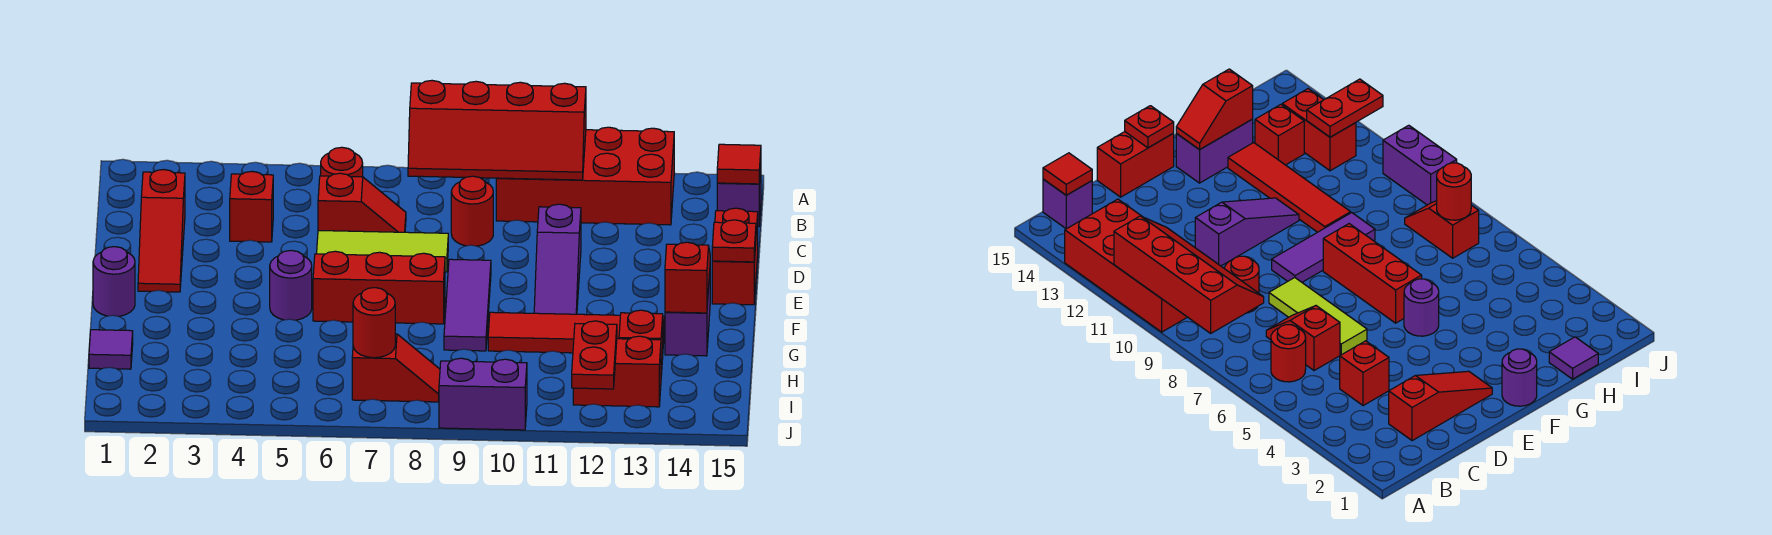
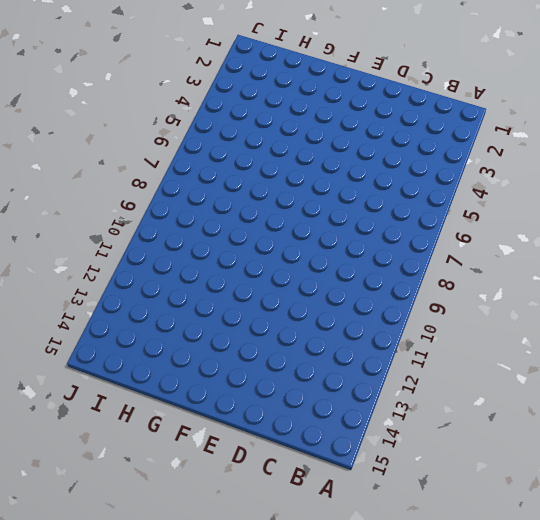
none -> red 2x4 brick [496,127,674,225]
none -> red 1x1 round brick [321,147,363,177]
none -> purple 1x1 brick [717,167,761,227]

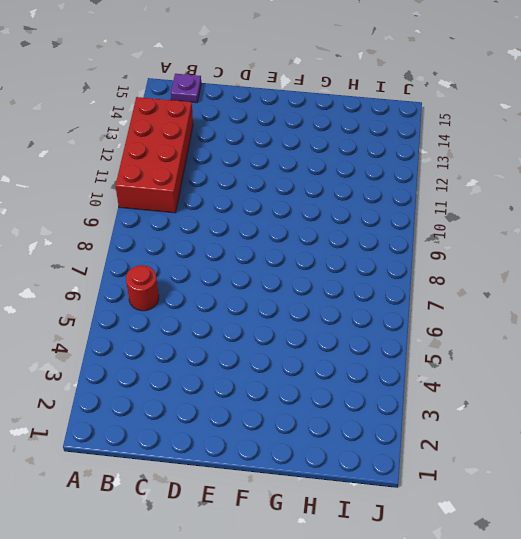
purple 1x1 plate [171,74,201,103] -> purple 1x1 brick [717,167,761,227]
none -> red 1x3 slope [138,170,185,292]
none -> red 1x1 brick [230,171,273,242]
none -> red 1x2 slope [318,173,406,232]

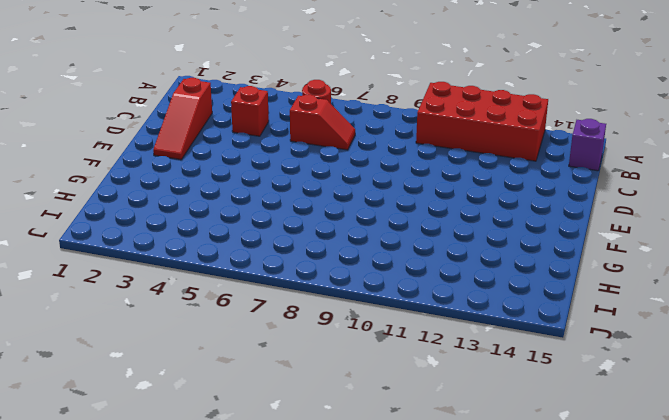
none -> red 1x1 round brick [451,176,493,246]
none -> lime 1x3 tile [317,231,448,272]
none -> purple 1x3 slope [534,204,581,314]

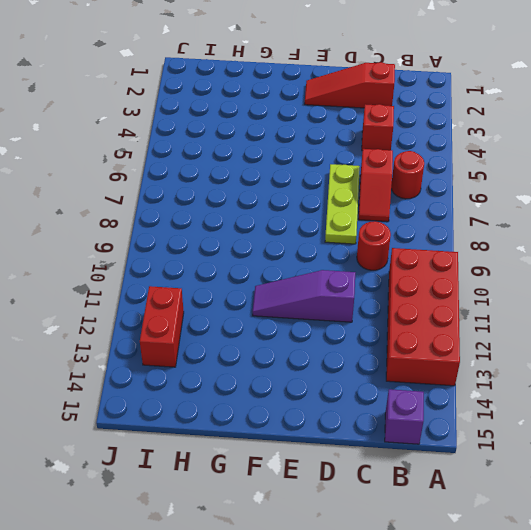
lime 1x3 plate [325,164,360,244] -> lime 1x3 tile [317,231,448,272]
none -> red 1x2 brick [712,208,758,305]
none -> purple 1x3 tile [444,259,491,351]
none -> purple 1x1 round brick [93,247,135,316]

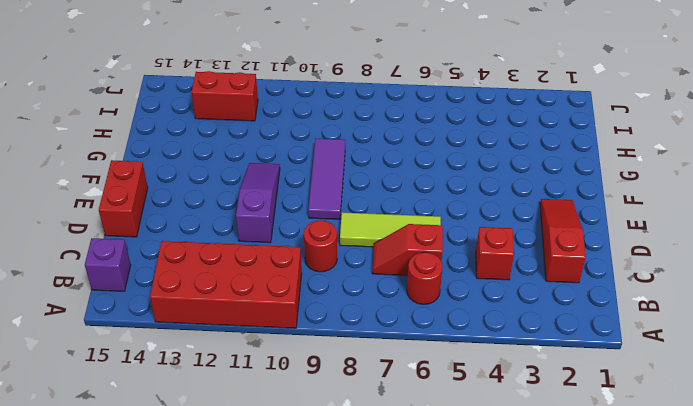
none -> purple 1x1 round brick [93,247,135,316]
none -> purple 1x1 round brick [270,250,312,320]
none -> red 1x3 brick [313,251,445,324]

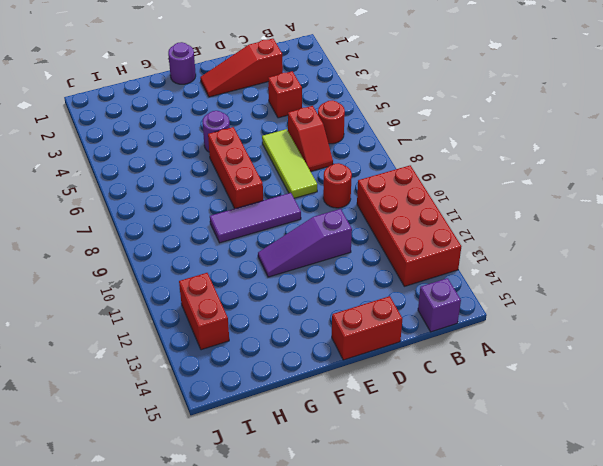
none -> purple 1x2 brick [665,273,710,356]
none -> red 1x4 tile [488,312,664,353]
none -> purple 1x1 tile [89,330,133,369]

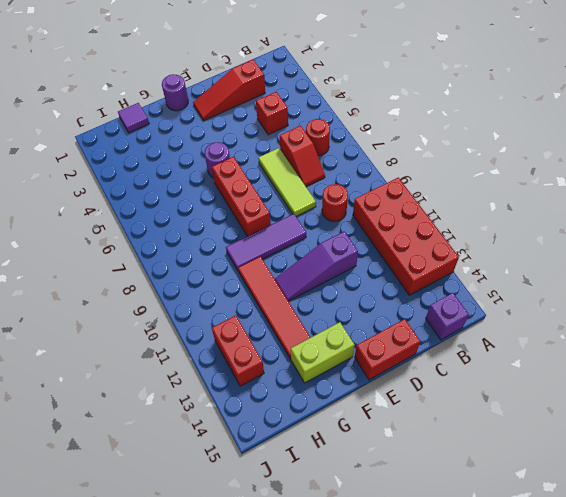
lime 1x2 brick [291,322,355,383] -> purple 1x2 brick [665,273,710,356]
none -> red 1x1 brick [619,310,663,375]
none -> red 1x2 slope [352,334,440,402]
none -> purple 1x2 brick [439,358,527,430]

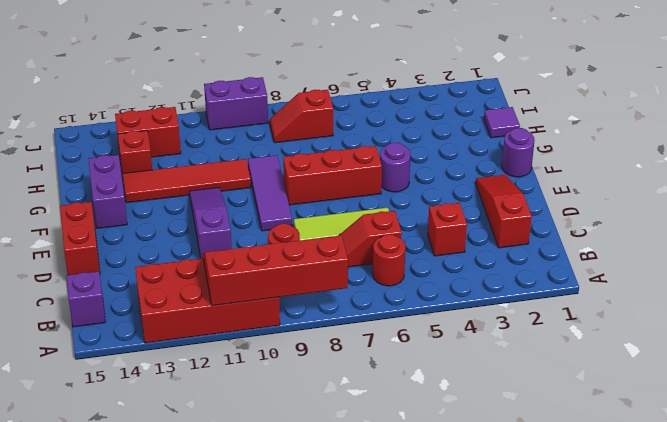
none -> red 1x1 tile [717,144,761,184]
none -> red 1x1 plate [712,220,756,262]
none -> red 1x2 slope [665,242,710,313]

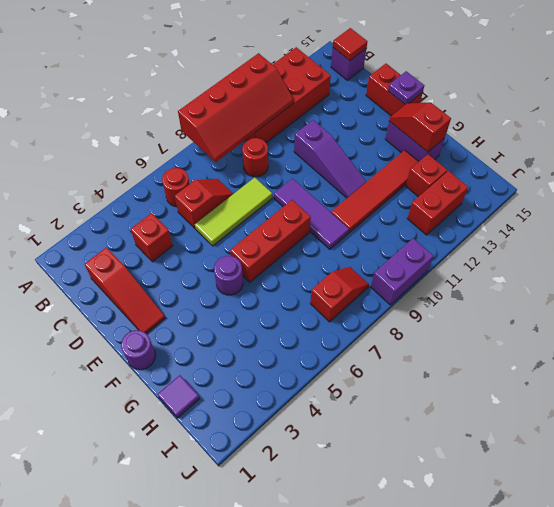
purple 1x1 plate [388,71,424,105] -> red 1x1 plate [712,220,756,262]
none -> red 1x1 round brick [353,288,395,358]
none -> red 1x2 plate [572,321,617,389]

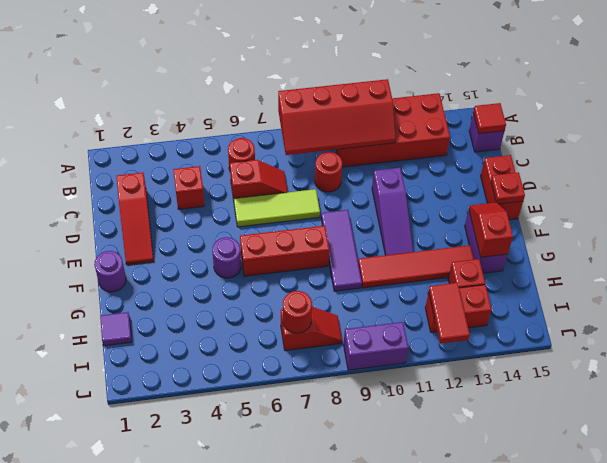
red 1x2 tile [429,283,470,344] -> red 1x2 plate [572,321,617,389]

